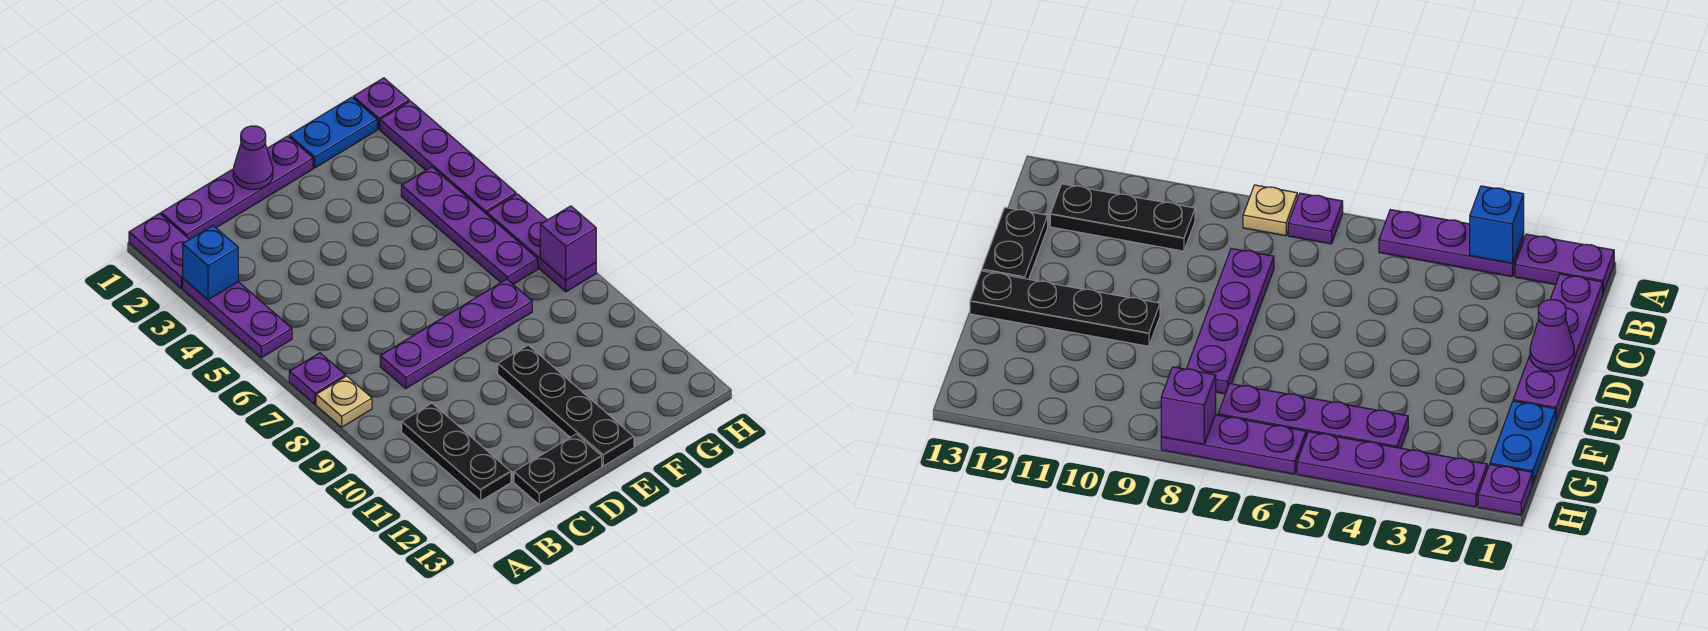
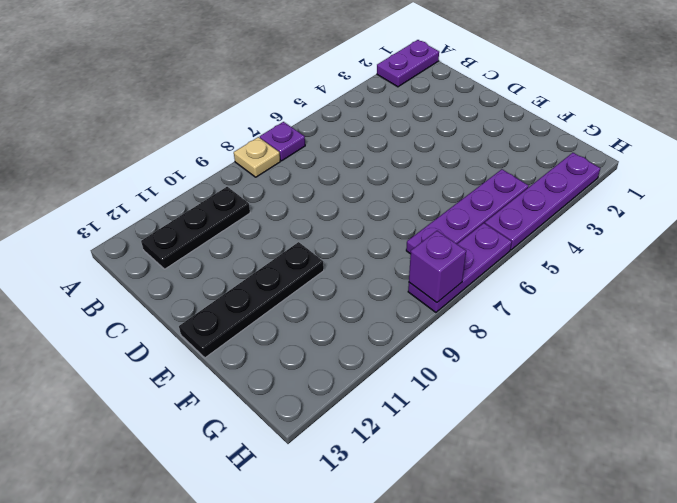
none -> purple 1x3 plate [183,279,292,358]
none -> purple 1x4 plate [161,136,313,239]
none -> purple 1x4 plate [380,279,532,388]

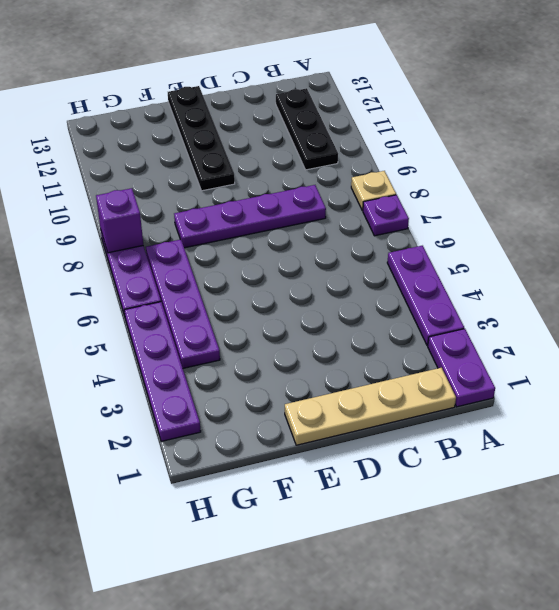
tan 1x4 plate [285,368,456,445] -> purple 1x4 plate [161,136,313,239]
none -> black 1x2 plate [514,434,602,505]
none -> blue 1x2 plate [289,97,377,168]
none -> purple 1x1 plate [353,78,409,129]

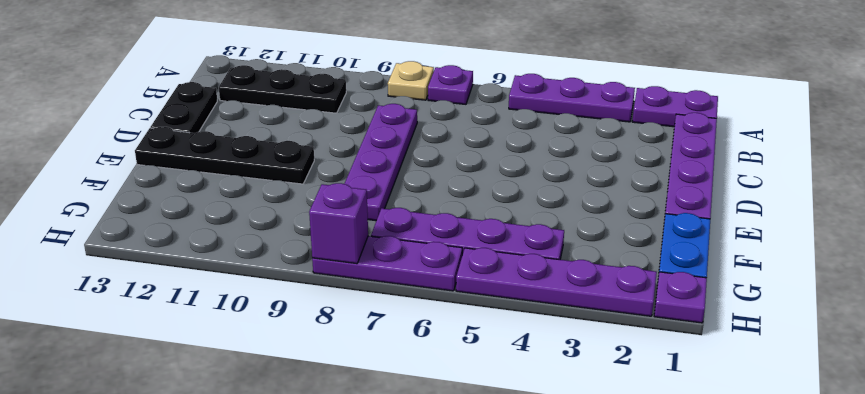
none -> blue 1x1 brick [183,226,238,300]
none -> purple 1x1 cone [233,126,273,190]

